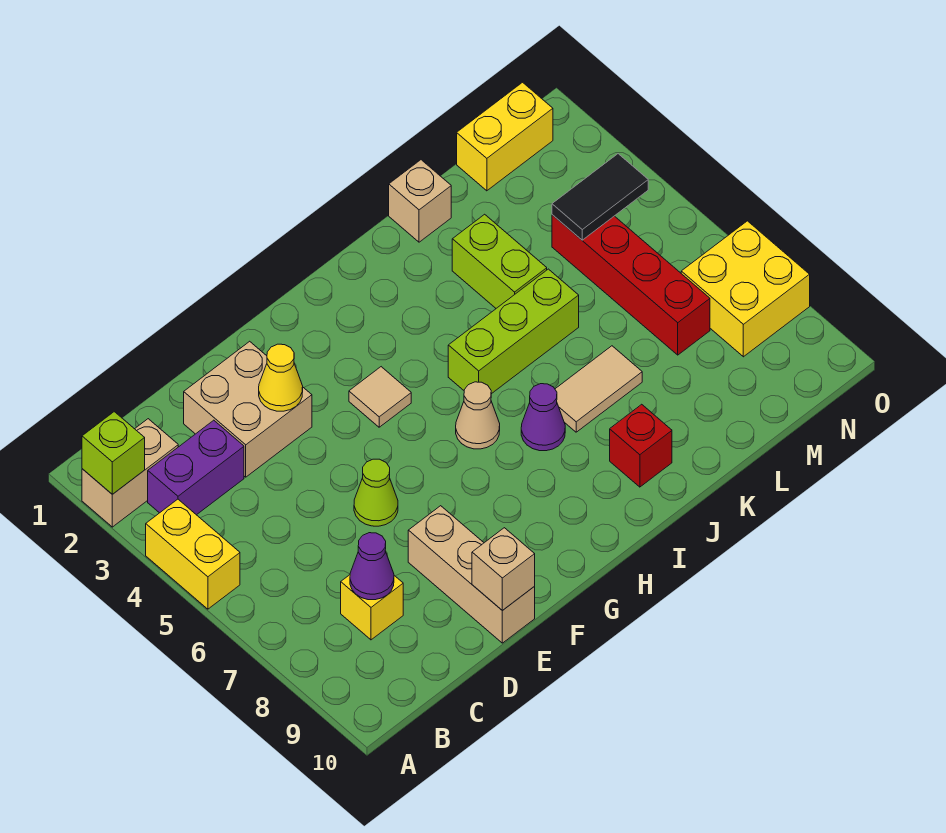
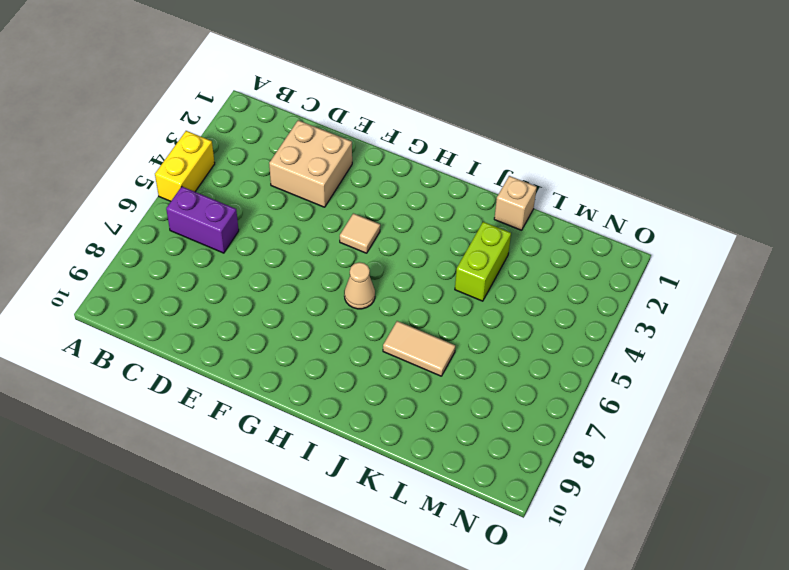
purple 1x2 brick [166,187,239,253] -> purple 1x2 brick moved to [148,420,244,515]
none -> tan 1x2 brick [82,419,178,527]
none -> yellow 1x1 brick [341,575,403,640]
none -> lime 1x1 cone [354,459,398,526]

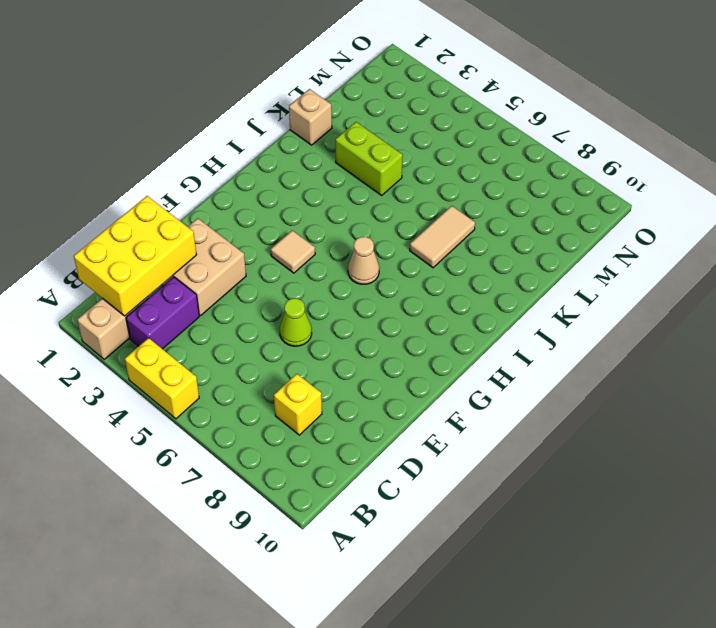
yellow 2x3 brick [74,196,197,316] -> none
none -> tan 1x3 brick [408,506,535,643]
none -> lime 1x3 brick [448,269,579,394]
none -> purple 1x1 cone [521,384,565,451]

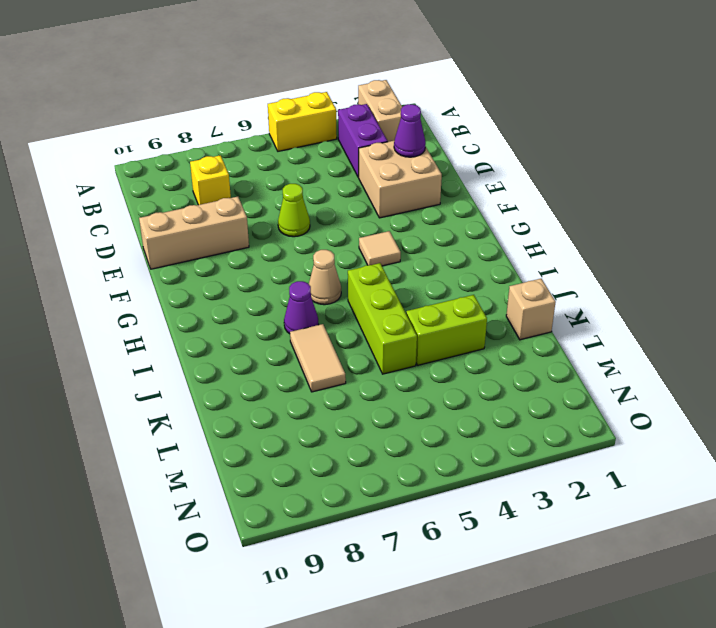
purple 1x1 cone [394,104,426,157] -> purple 1x1 cone moved to [350,533,394,600]
none -> red 1x1 brick [610,404,672,487]
none -> yellow 1x2 brick [457,82,553,191]
none -> red 1x4 brick [552,215,710,355]

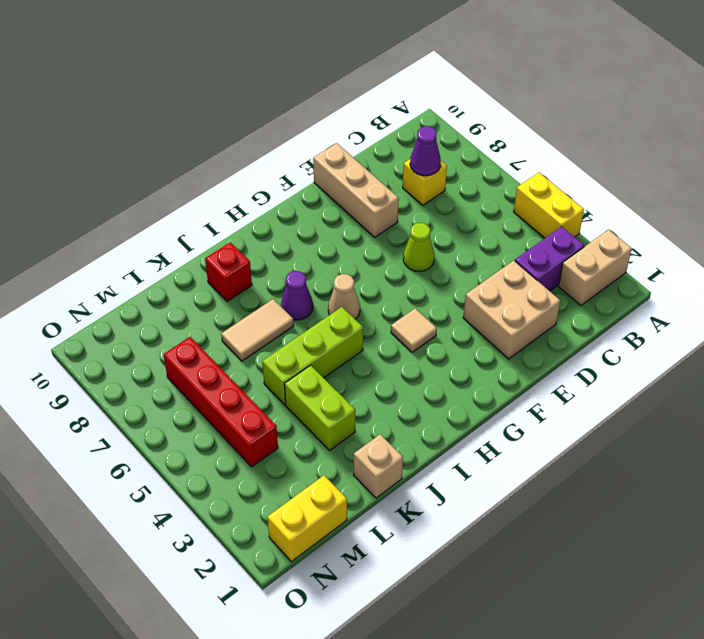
none -> yellow 2x2 brick [681,221,810,357]
none -> lime 1x1 brick [82,412,145,494]
none -> yellow 1x1 cone [259,344,303,411]

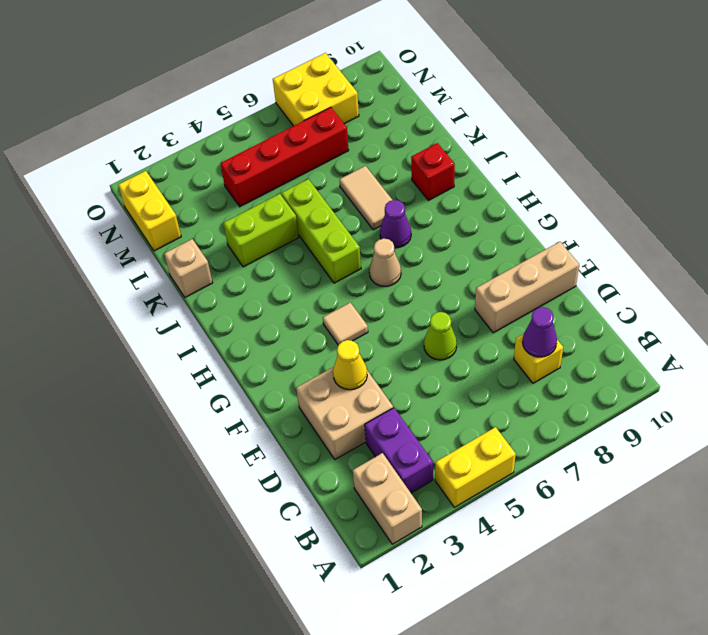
none -> lime 1x1 brick [82,412,145,494]
none -> tan 1x1 brick [472,528,535,611]
none -> black 1x2 tile [552,154,648,240]

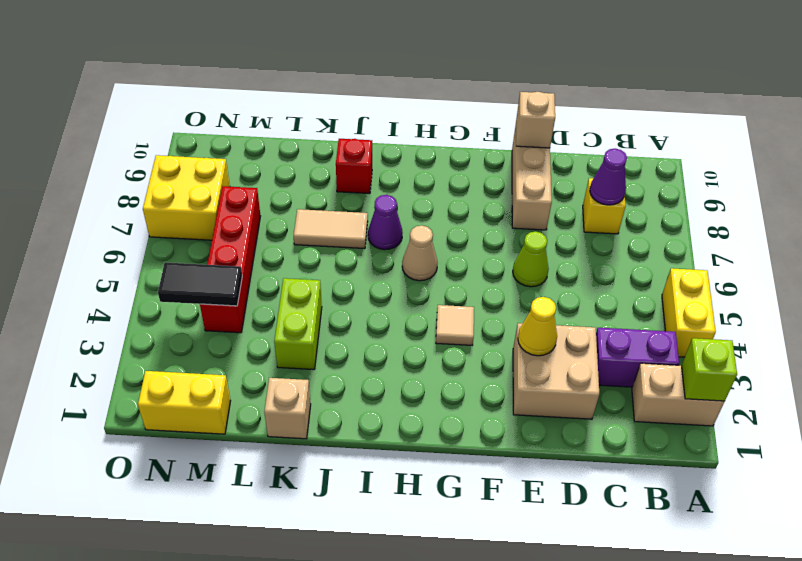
none -> lime 1x3 brick [448,269,579,394]

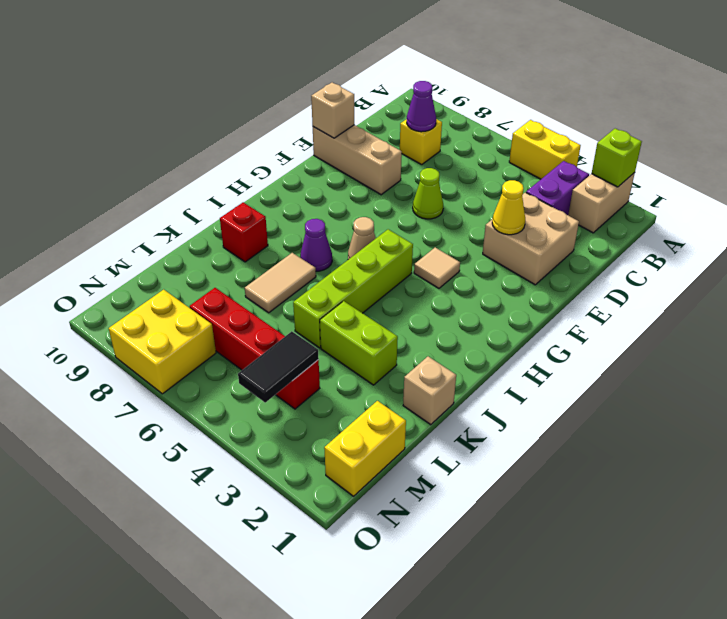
lime 1x4 brick [293,229,413,348] -> lime 1x3 brick [448,269,579,394]

